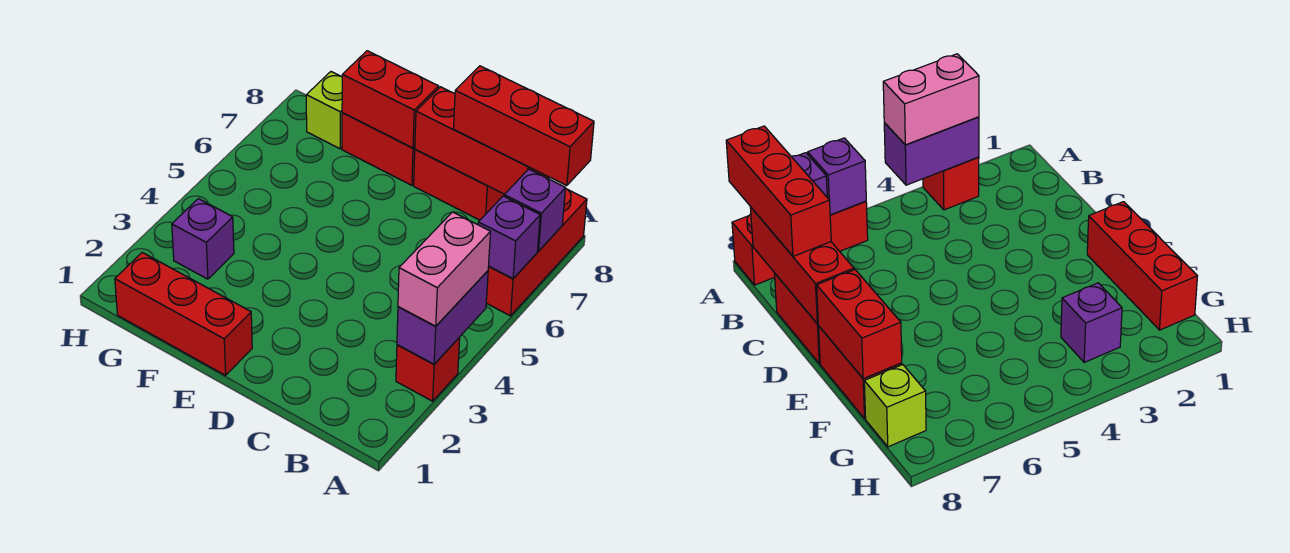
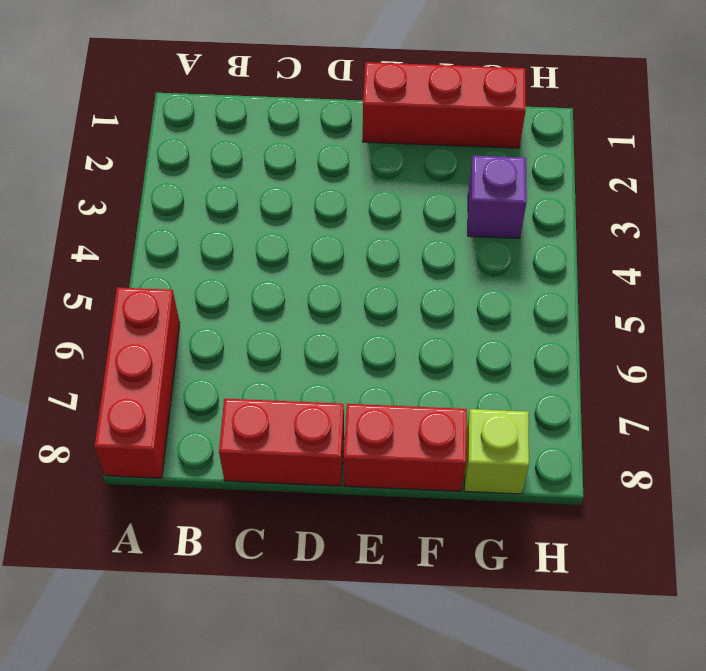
none -> red 1x1 brick [396,337,460,401]
none -> purple 1x2 brick [397,271,488,364]
none -> purple 1x1 brick [478,196,540,279]

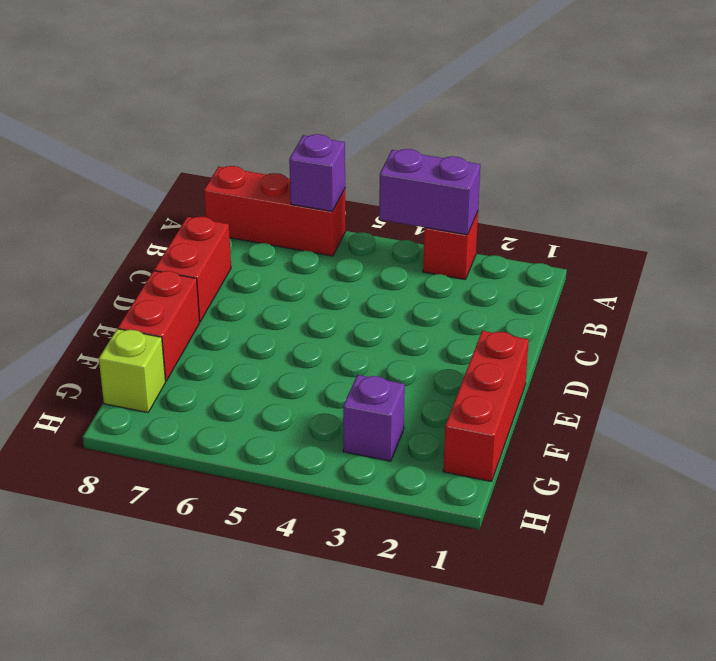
none -> purple 1x1 brick [504,169,566,251]
none -> red 1x3 brick [415,87,549,194]
none -> red 1x2 brick [342,51,439,148]

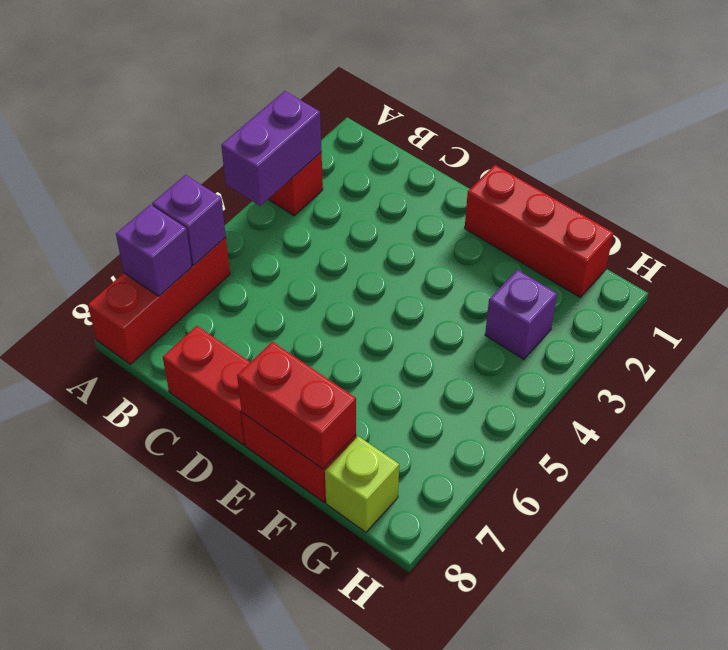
none -> red 1x3 brick [415,87,549,194]
none -> pink 1x2 brick [398,212,490,326]
none -> red 1x3 brick [454,66,594,186]

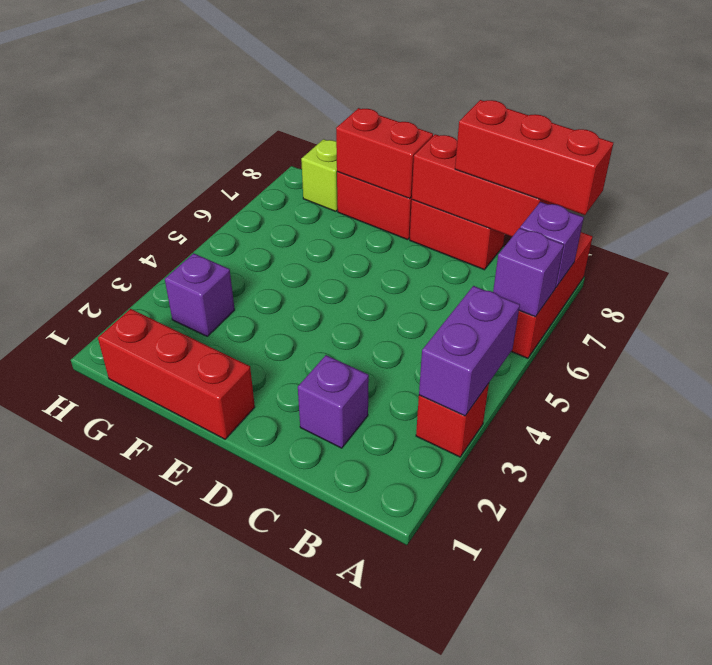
purple 1x1 brick [298,355,369,448] -> none
none -> pink 1x2 brick [398,212,490,326]

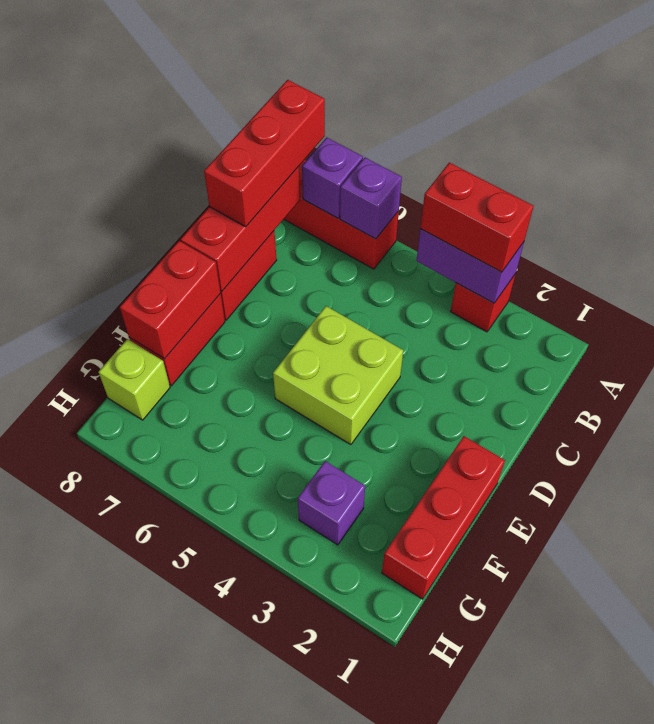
red 1x2 brick [420,163,533,272] -> pink 1x2 brick [398,212,490,326]
lime 2x2 brick [273,306,403,445] -> none

